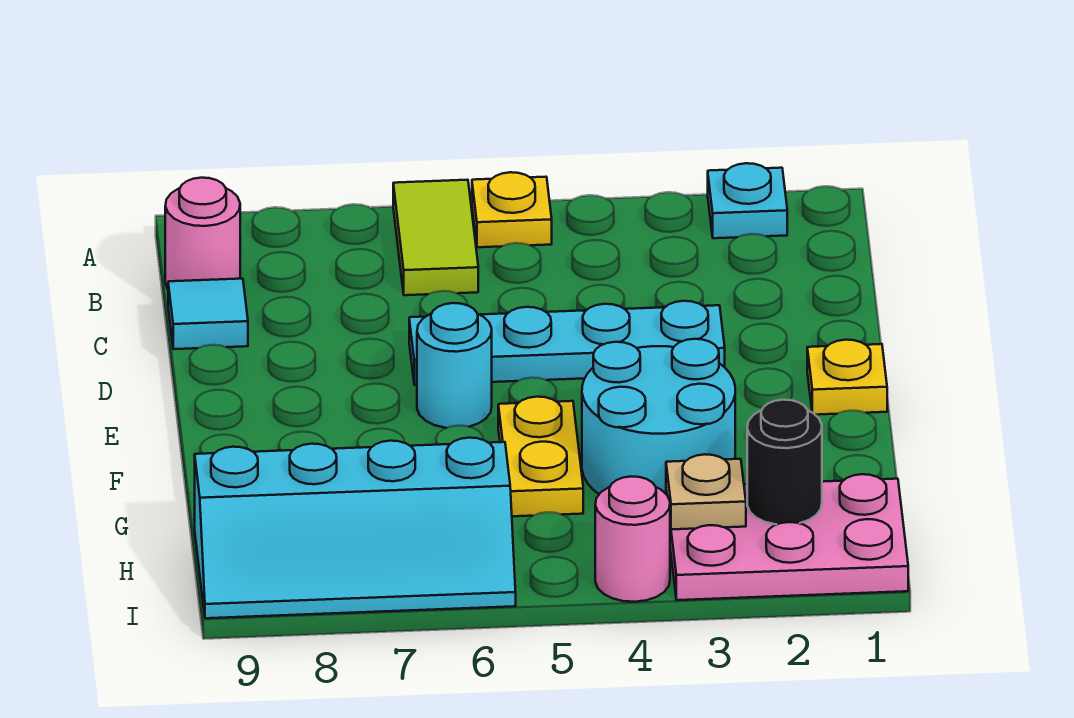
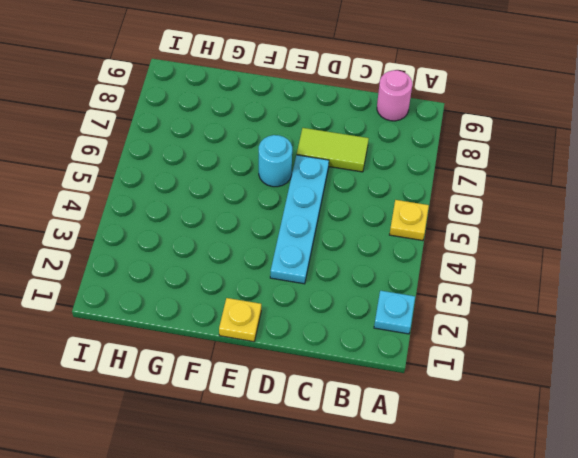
lime 1x2 tile [297,128,369,172] -> lime 1x2 tile moved to [393,180,478,295]
none -> cyan 1x1 tile [168,279,248,349]
none -> cyan 2x2 round brick [582,339,735,494]
none -> yellow 1x2 plate [498,397,583,516]

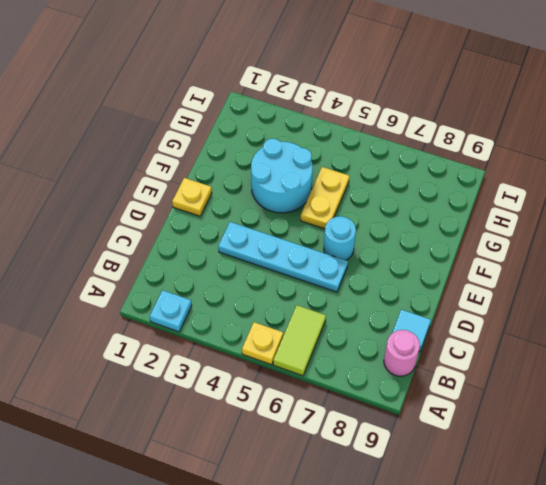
none -> pink 2x3 plate [666,474,908,600]
none -> cyan 2x4 slope [195,438,516,618]
none -> pink 1x1 round brick [595,476,670,602]

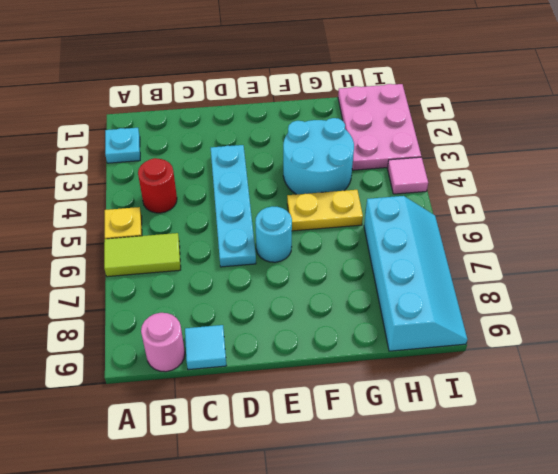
red 1x1 round brick [138,158,177,213] -> none
pink 1x1 tile [387,157,428,194] -> pink 1x1 round brick [595,476,670,602]
none -> yellow 1x1 plate [807,340,887,415]
none -> black 1x1 round brick [747,400,822,525]
none -> tan 1x1 plate [666,454,746,529]

